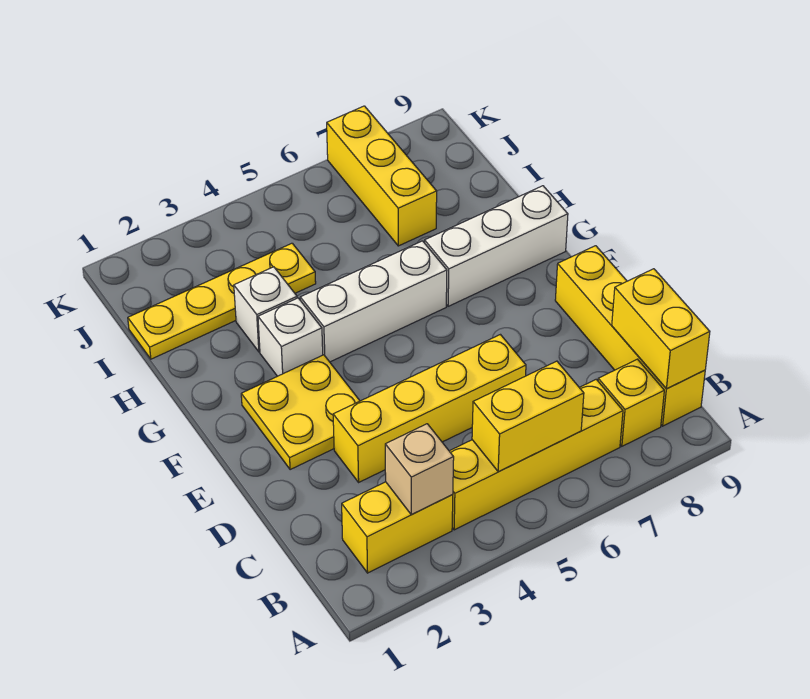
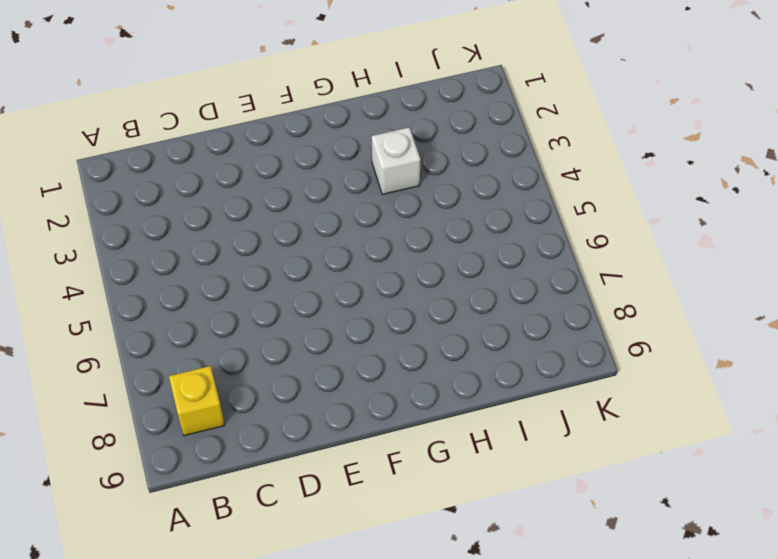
none -> yellow 1x2 brick [342,482,453,573]
none -> yellow 1x4 brick [450,379,623,530]
none -> yellow 1x4 brick [555,246,705,426]

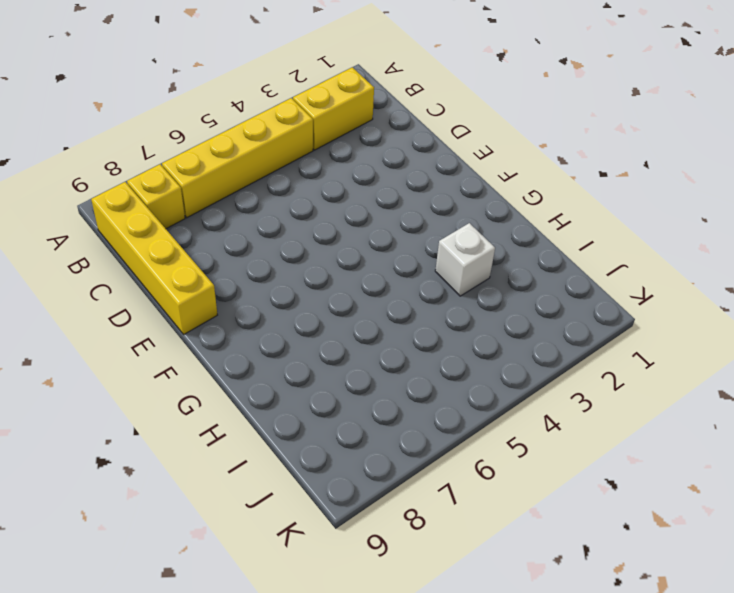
none -> yellow 1x4 brick [333,335,526,482]
none -> yellow 2x2 plate [241,355,360,470]
none -> white 1x1 brick [258,298,323,376]

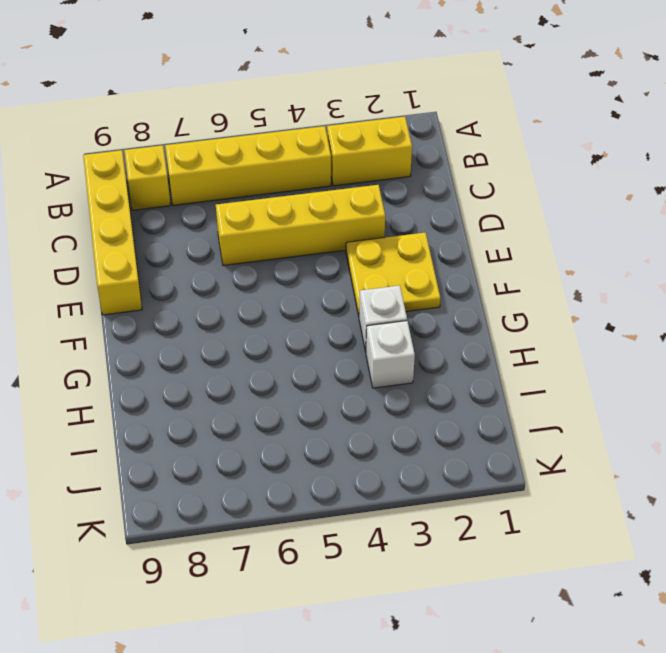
none -> white 1x3 brick [300,241,447,362]
none -> white 1x3 brick [425,186,568,306]
none -> yellow 1x4 plate [128,243,316,359]

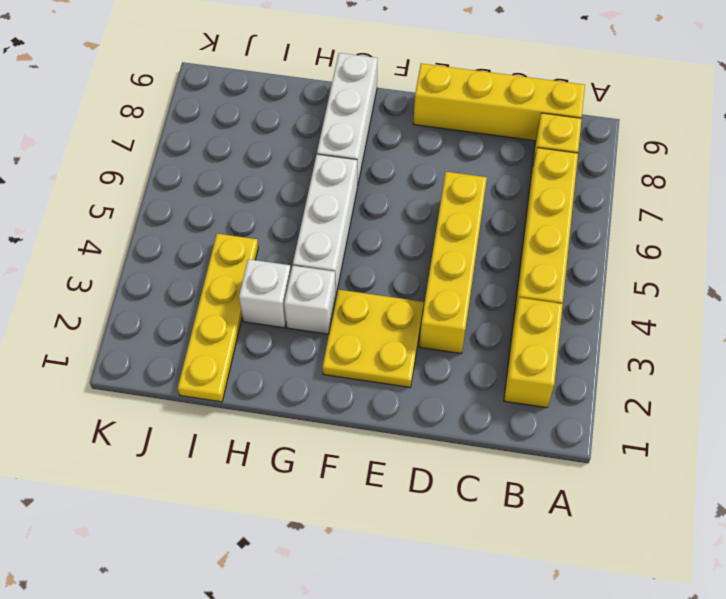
none -> yellow 1x3 brick [327,106,437,246]
none -> tan 1x1 brick [385,424,454,514]
none -> yellow 1x2 brick [472,361,584,472]

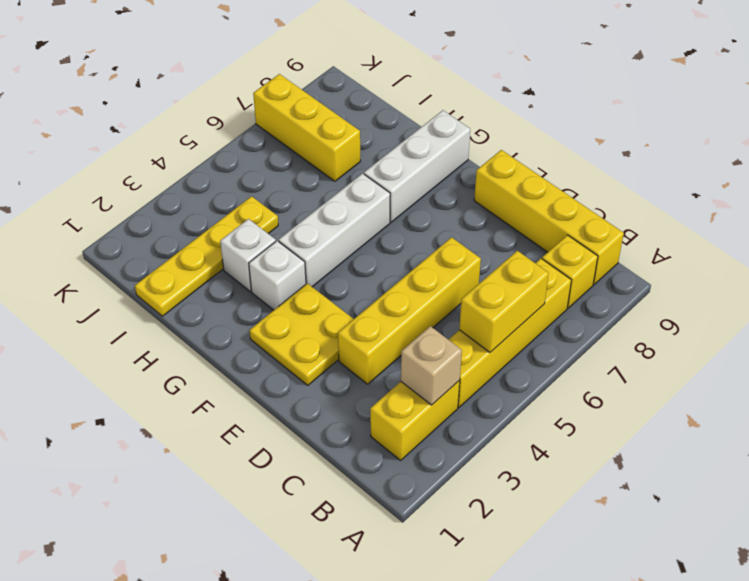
none -> yellow 1x2 brick [612,269,710,389]

